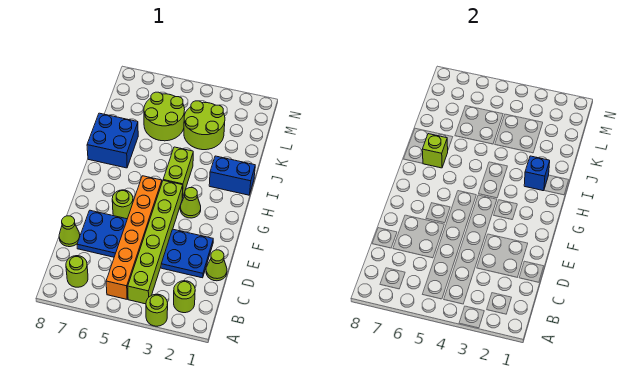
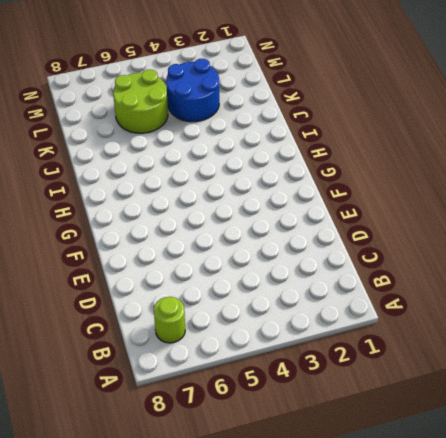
blue 2x2 round brick [166,59,219,122] -> lime 2x2 round brick [184,101,225,150]
none -> lime 1x1 round brick [146,294,168,326]
none -> lime 1x1 round brick [174,281,195,313]
none -> lime 1x6 brick [128,180,183,304]

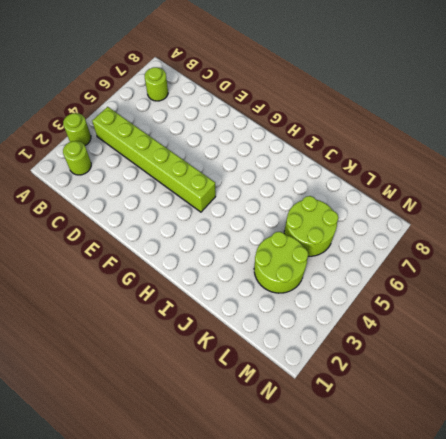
none -> orange 1x6 brick [106,176,162,299]
none -> lime 1x1 cone [206,250,227,281]
none -> blue 2x2 plate [161,229,213,278]

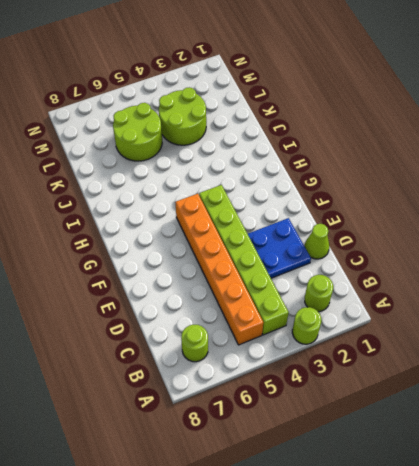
none -> blue 2x2 plate [77,210,127,257]
none -> lime 1x1 cone [59,216,80,247]
none -> lime 1x1 round brick [112,190,133,219]

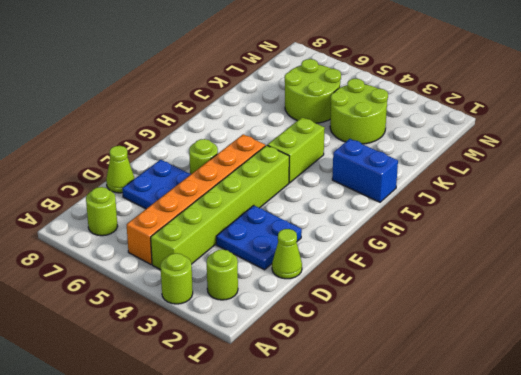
none -> lime 1x1 cone [180,188,201,218]
none -> blue 2x2 brick [87,113,138,168]
none -> blue 1x1 brick [524,156,550,191]

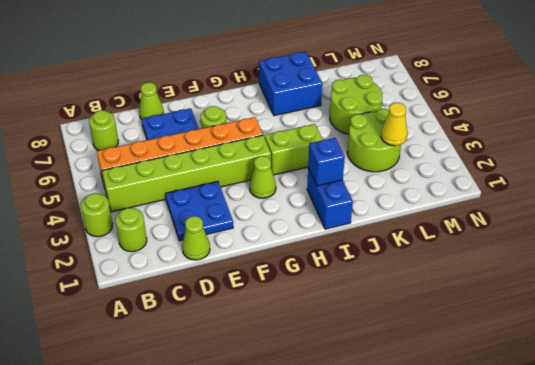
yellow 1x1 cone [381,103,408,146] -> none
none -> lime 1x1 brick [422,134,448,168]

